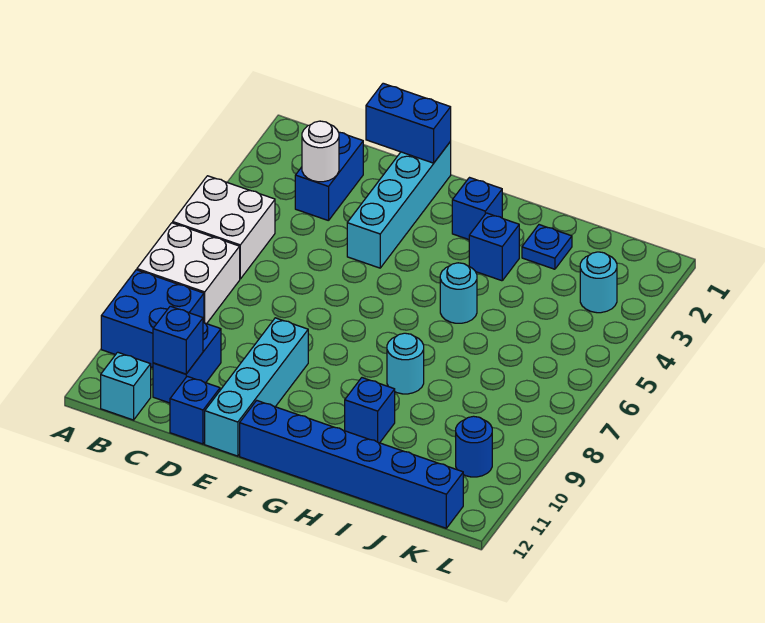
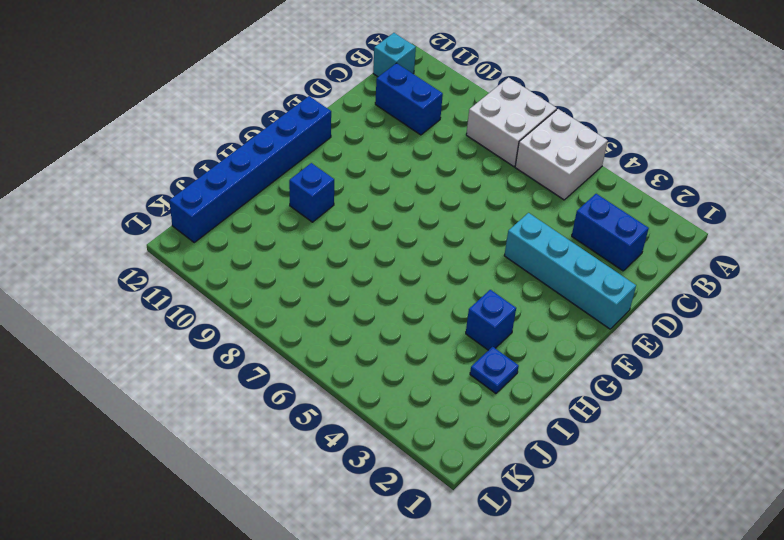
none -> blue 2x2 brick [101,270,204,367]
none -> blue 1x1 brick [170,376,220,444]
none -> cyan 1x4 brick [205,318,308,456]

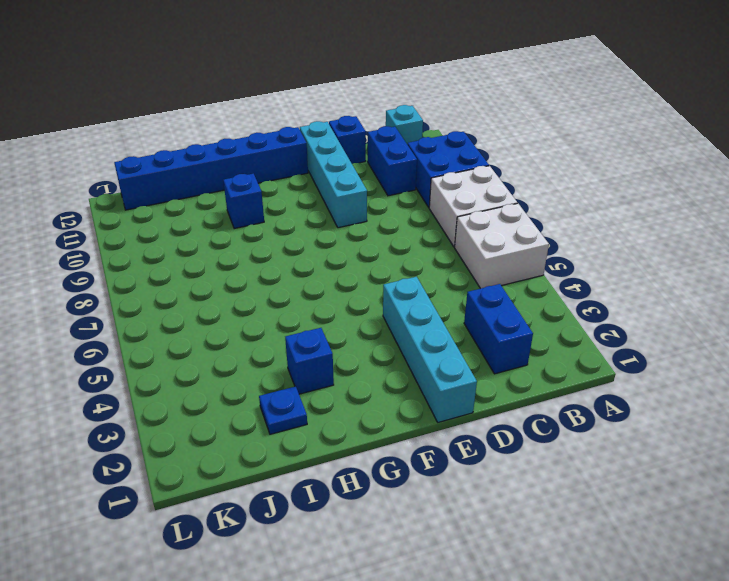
none -> blue 1x1 brick [452,178,502,240]
none -> cyan 1x1 round brick [440,263,477,323]
none -> cyan 1x1 round brick [387,333,424,394]

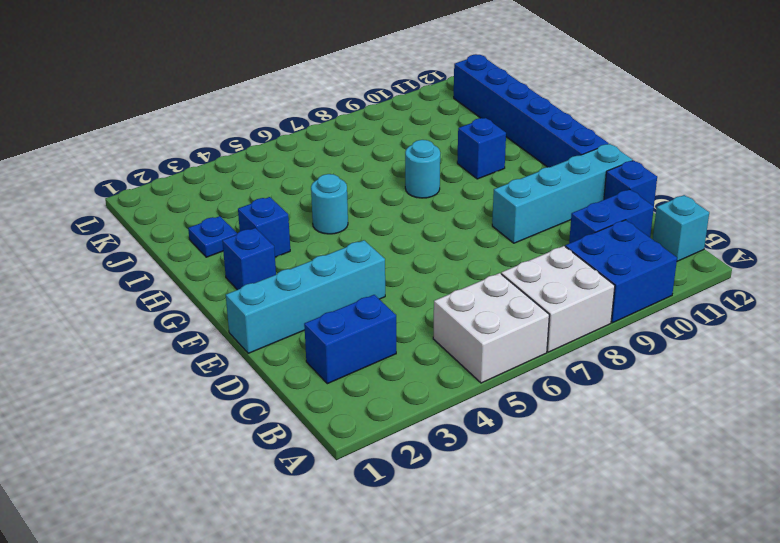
none -> cyan 1x1 round brick [580,252,617,313]
none -> blue 1x1 round brick [456,416,492,477]
none -> white 1x1 round brick [302,121,339,182]

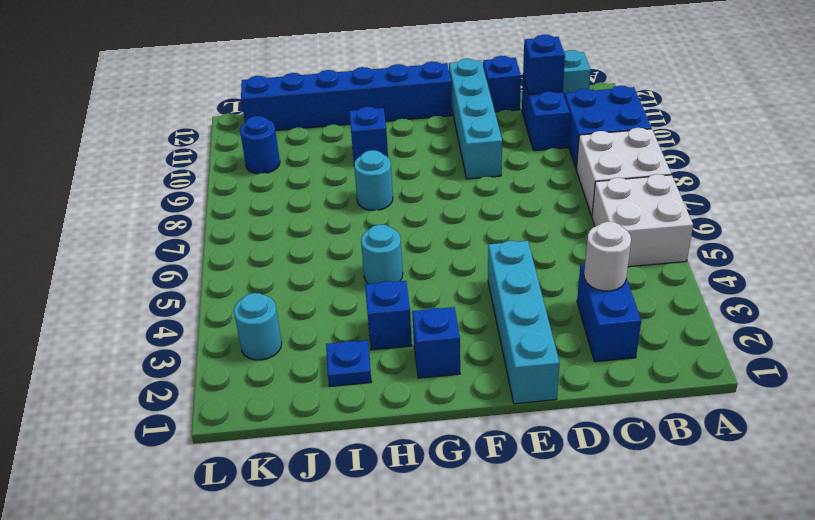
none -> blue 1x2 brick [366,83,451,163]

